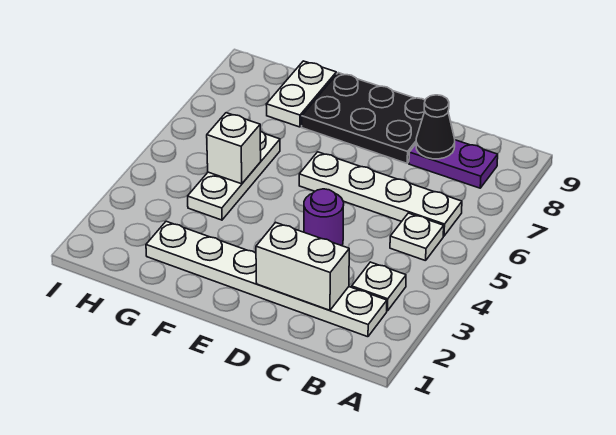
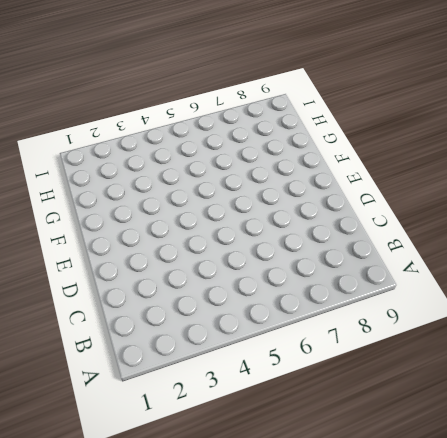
none -> white 1x6 plate [146,221,387,337]
none -> white 1x1 plate [352,262,406,311]
none -> white 1x1 plate [390,213,444,261]

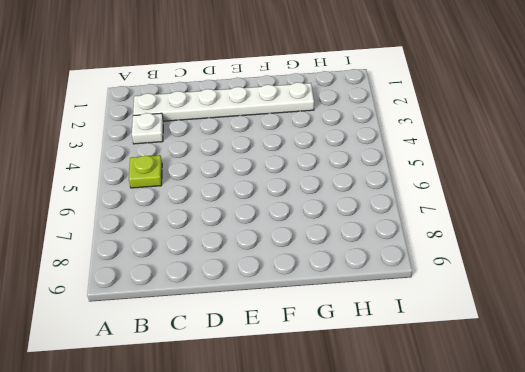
lime 1x1 plate [129,155,162,188] -> white 1x1 plate [390,213,444,261]
none -> white 1x4 plate [299,152,462,236]
none -> purple 1x2 plate [409,140,498,188]
none -> purple 1x1 round brick [304,189,344,246]

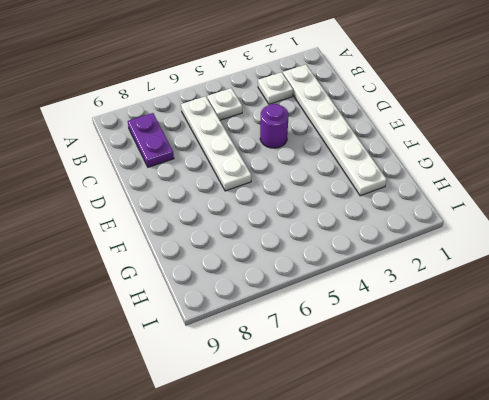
none -> black 2x3 plate [302,73,425,163]
none -> white 1x3 plate [188,131,280,220]
none -> white 1x2 plate [266,61,336,127]

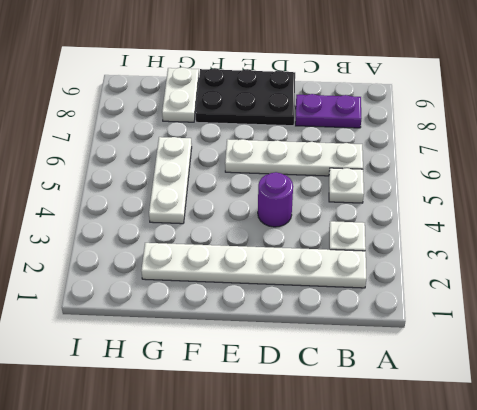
none -> white 1x2 brick [256,222,349,310]
none -> black 1x1 cone [416,95,455,159]
none -> white 1x1 brick [207,113,261,184]

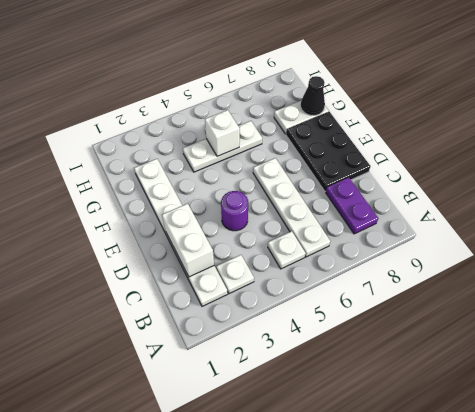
black 1x1 cone [301,76,325,115] -> black 1x1 cone moved to [416,95,455,159]

